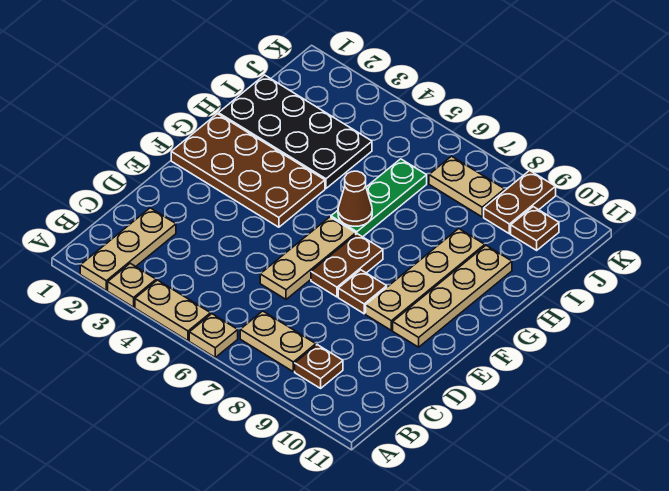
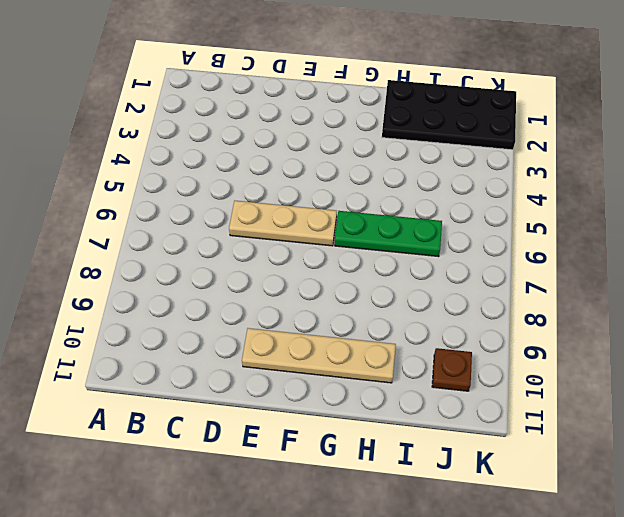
black 2x4 plate [382,80,516,150] -> black 2x4 plate turned to [218,75,372,188]
none -> tan 1x3 plate [80,208,176,290]
none -> tan 1x1 plate [108,263,156,307]
none -> tan 1x2 plate [135,280,211,341]

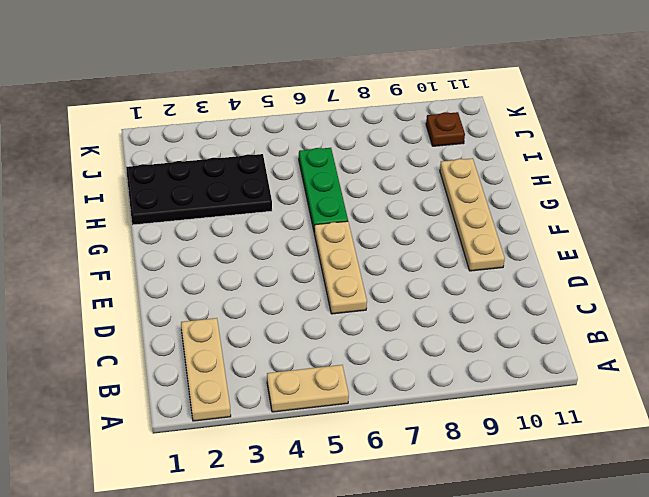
none -> tan 1x1 plate [108,263,156,307]
none -> tan 1x1 plate [189,314,238,357]
none -> tan 1x2 plate [240,311,316,372]

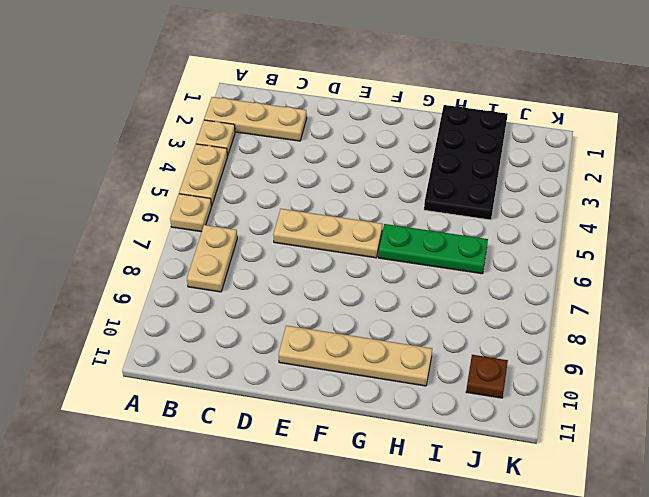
none -> brown 1x1 plate [295,345,343,388]
none -> brown 1x2 plate [311,234,383,297]
none -> brown 1x1 plate [338,270,387,314]

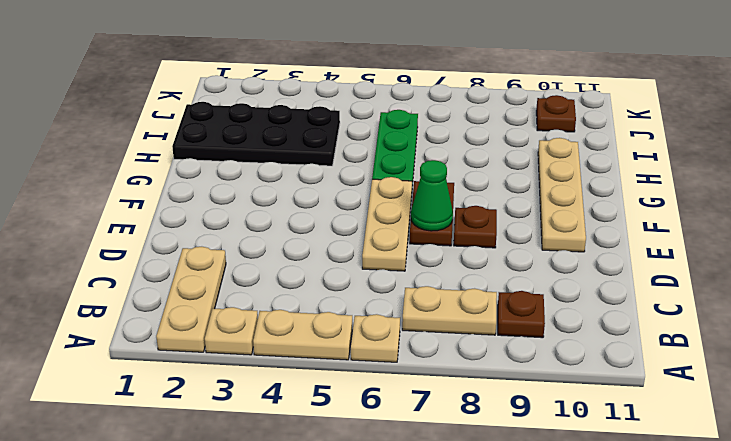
green 1x1 cone [411,160,453,231] -> none
none -> tan 1x4 plate [366,229,485,330]
none -> brown 2x4 plate [171,114,325,227]
none -> tan 1x2 plate [429,156,505,217]

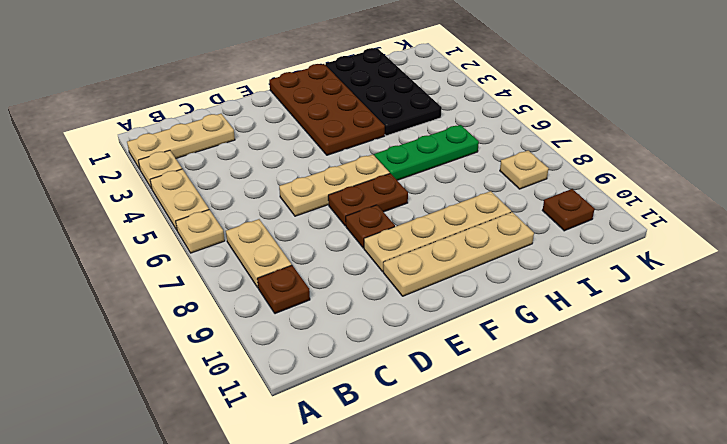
tan 1x1 plate [500,150,549,189] -> tan 1x2 plate [429,156,505,217]
none -> brown 1x2 plate [484,171,556,234]
none -> brown 1x1 cone [338,171,372,226]

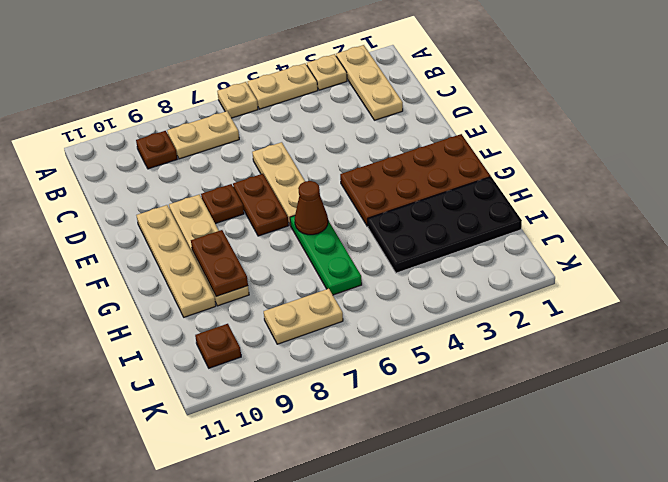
brown 1x2 plate [191,230,248,297] -> brown 1x2 plate moved to [484,171,556,234]

